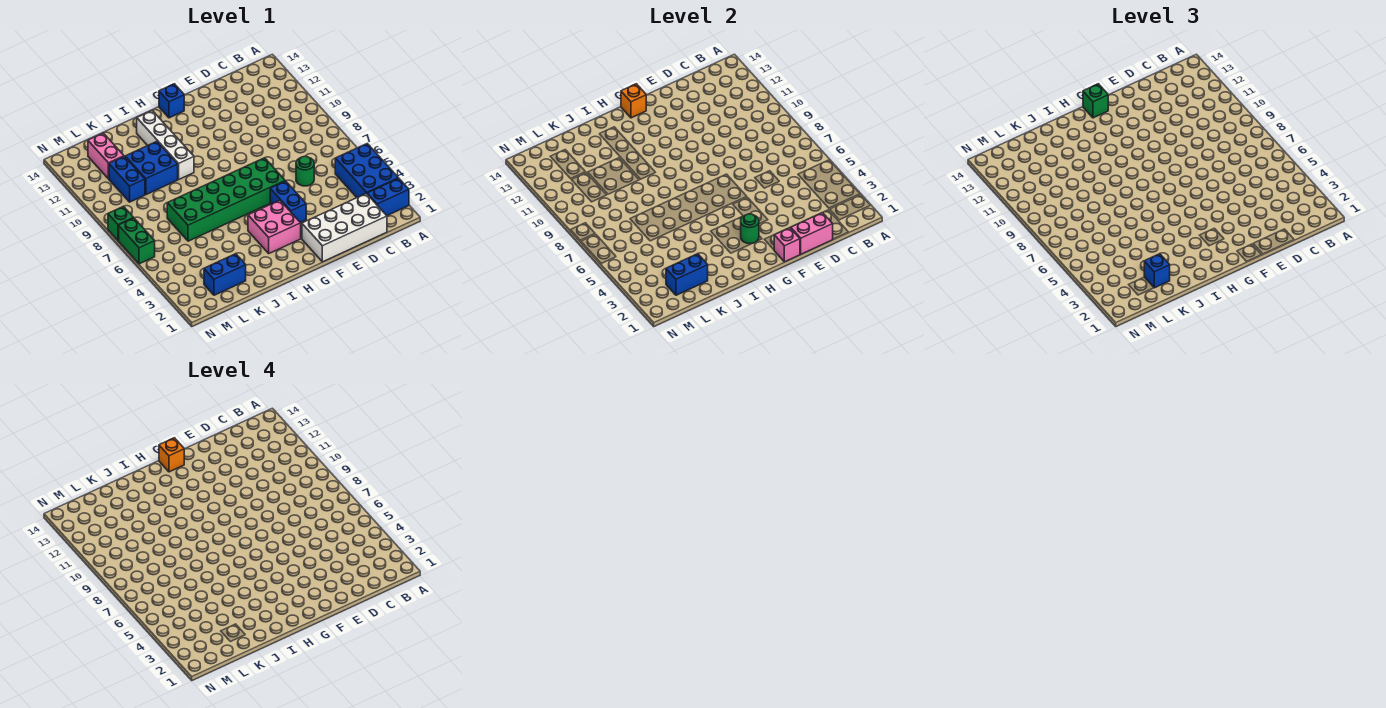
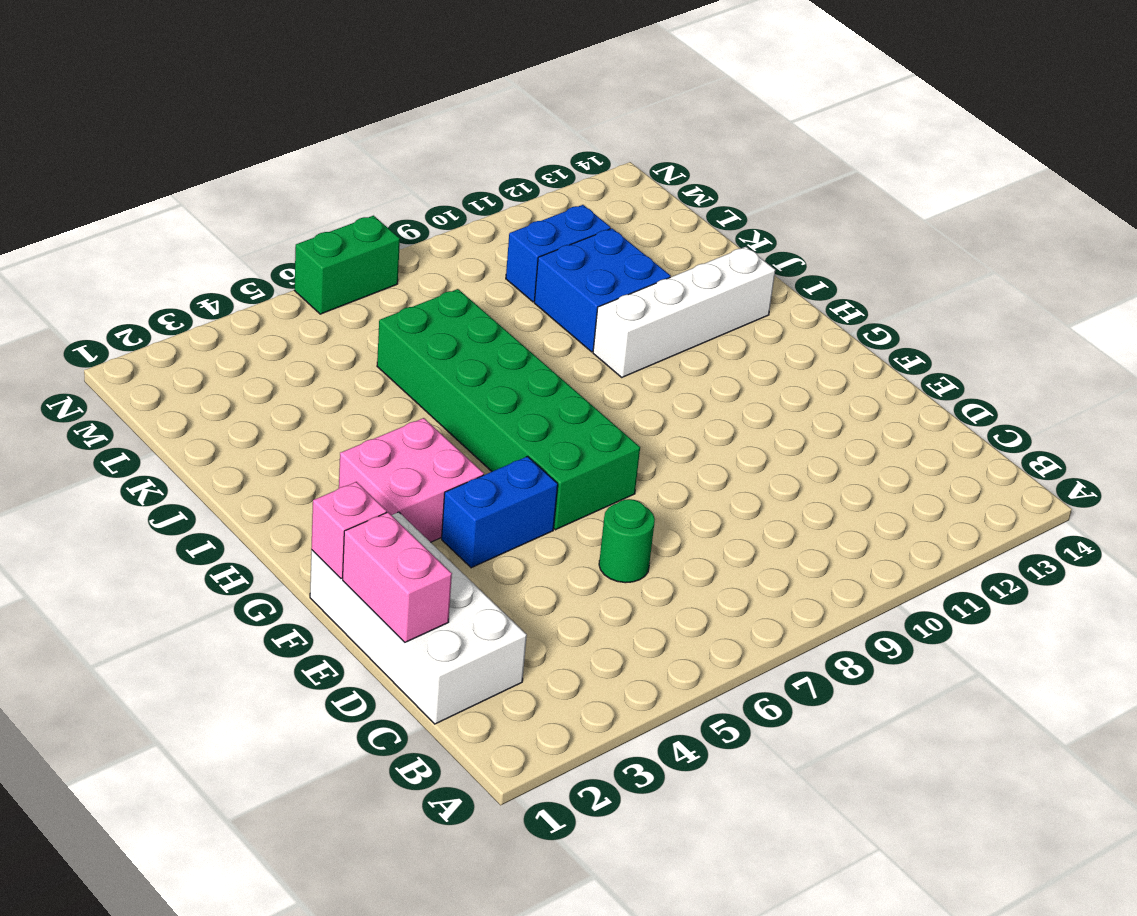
none -> blue 1x2 brick [367,178,409,216]
none -> blue 2x3 brick [335,144,398,197]
none -> blue 1x1 brick [159,84,184,118]

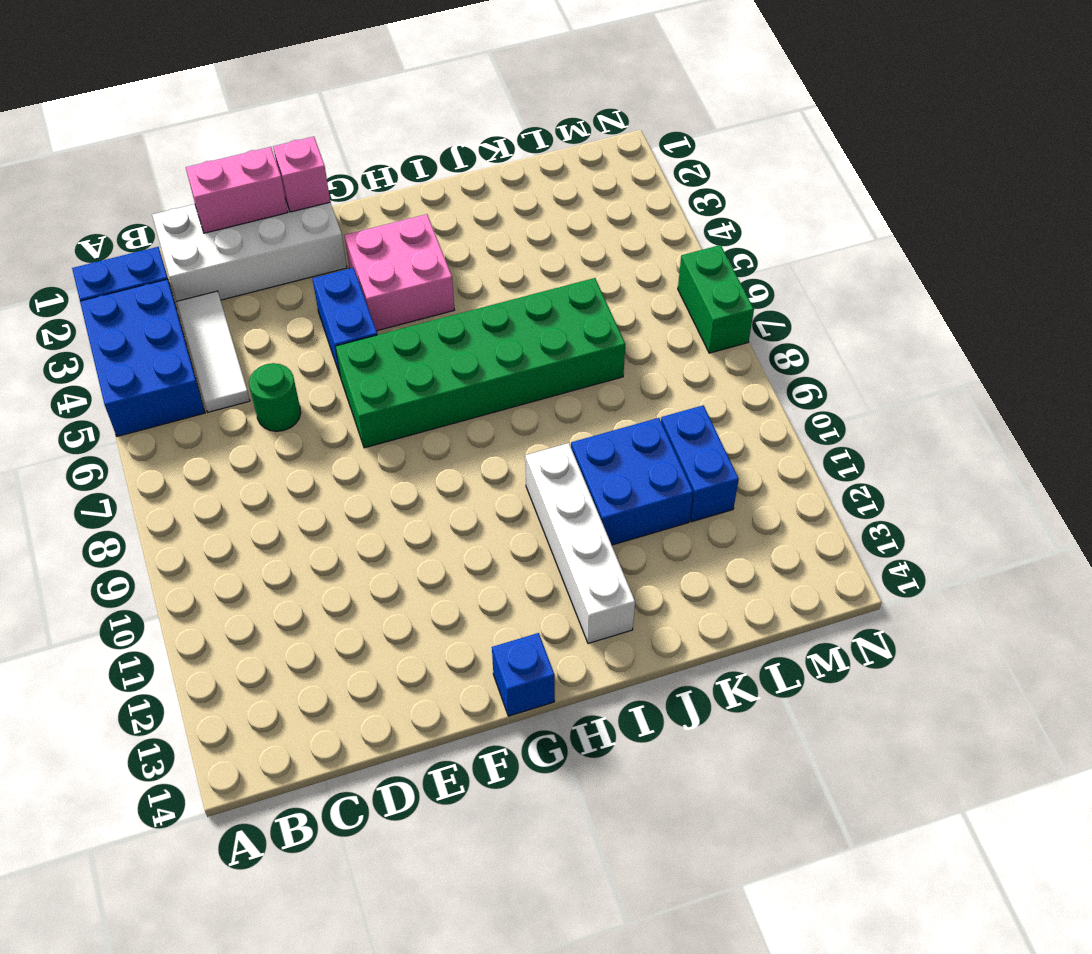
white 1x3 tile [177,291,250,412] -> none
none -> blue 1x2 brick [204,254,246,295]
none -> pink 1x2 brick [88,133,124,179]
none -> green 1x1 brick [108,206,133,241]

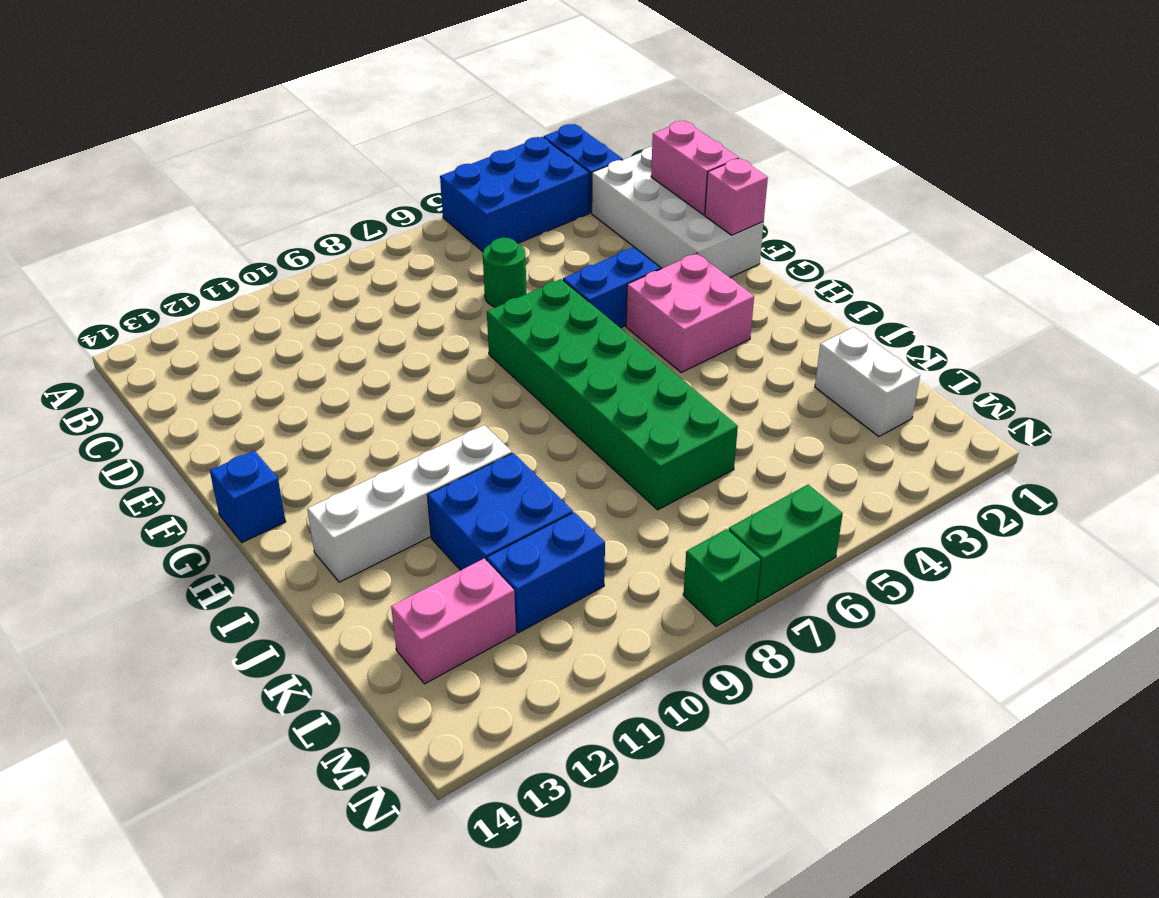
white 1x2 brick [815,327,920,437] -> blue 1x2 brick [204,254,246,295]
none -> green 1x1 round brick [741,214,759,244]
none -> orange 1x1 brick [621,84,646,118]
none -> blue 1x2 brick [666,254,708,295]

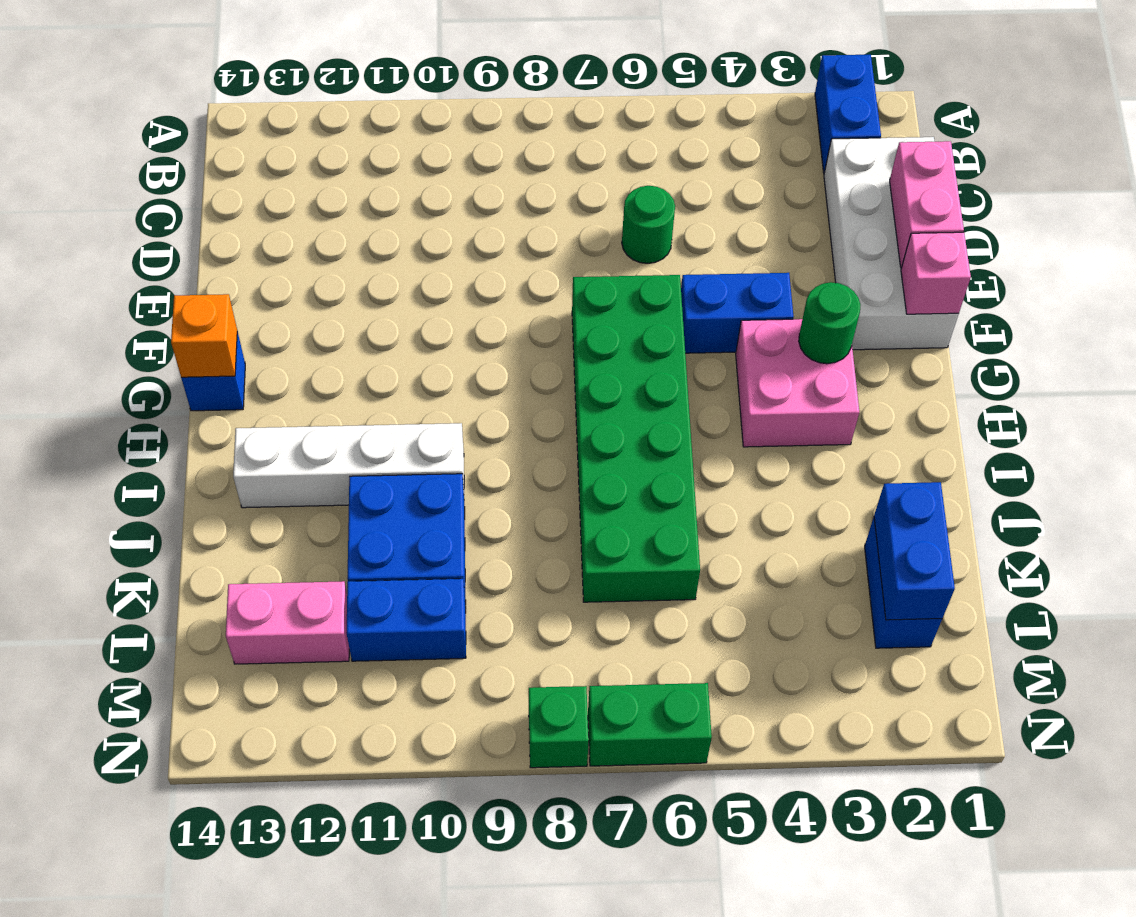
none -> blue 2x3 brick [335,144,398,197]
none -> green 1x1 brick [1083,84,1108,118]
none -> blue 1x1 brick [1144,254,1170,288]

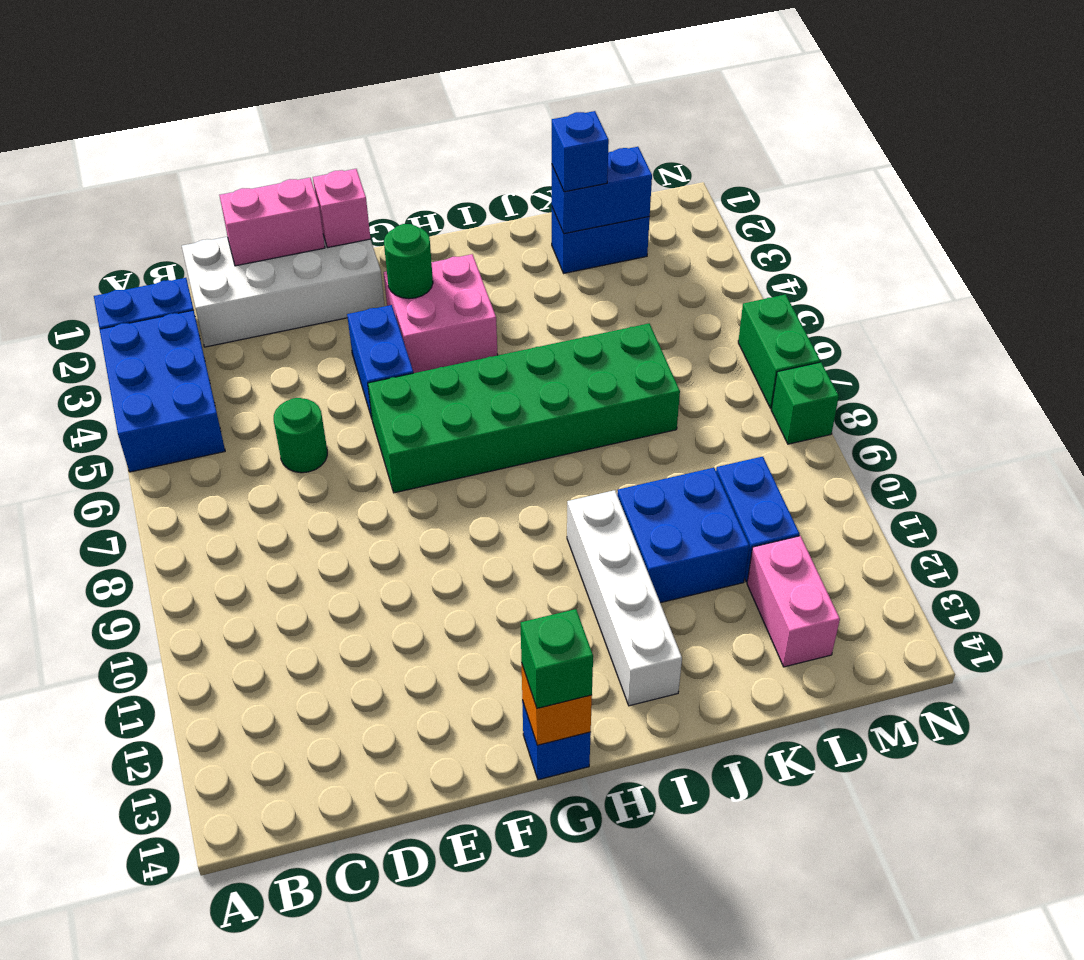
none -> orange 1x1 brick [159,438,184,472]

